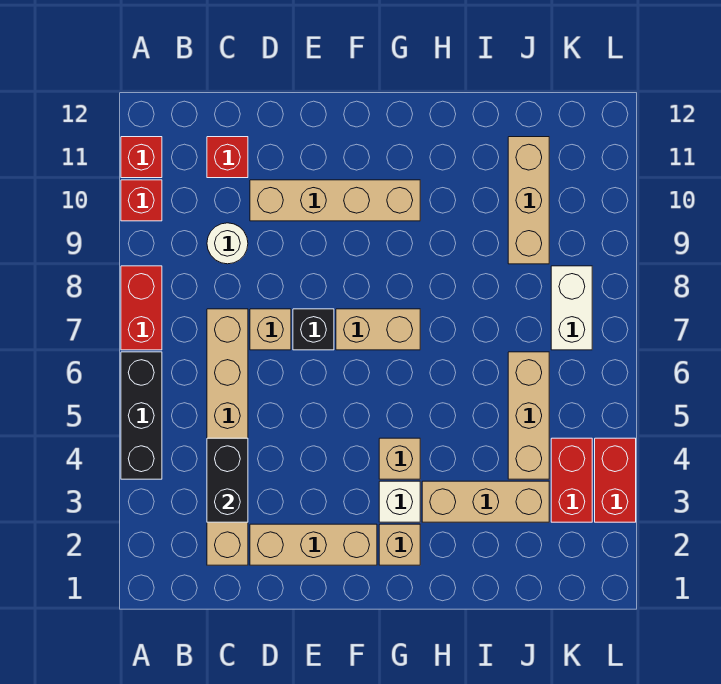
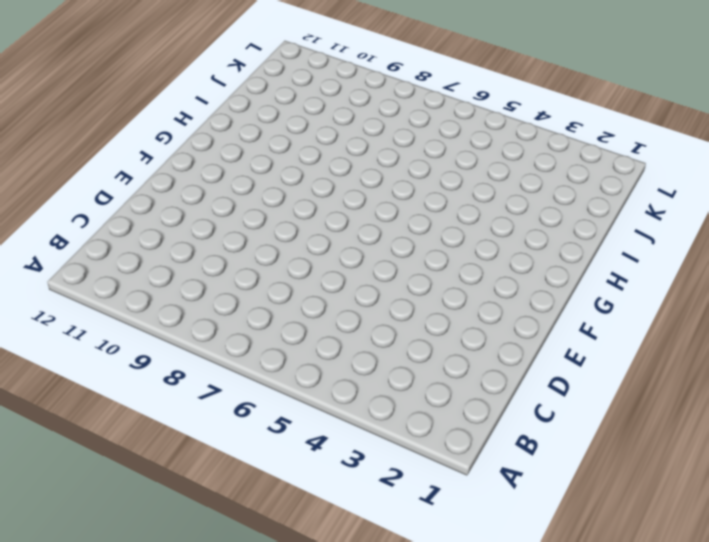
none -> black 1x3 brick [121,352,162,479]
none -> red 1x2 brick [121,266,162,350]
none -> red 1x1 brick [121,180,162,221]

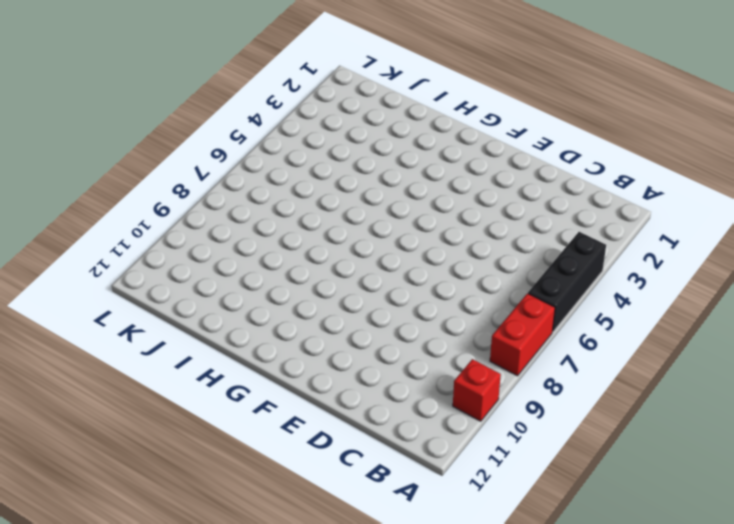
none -> red 1x1 brick [121,137,162,178]
none -> tan 1x6 brick [207,309,248,565]
none -> white 1x1 round brick [207,223,248,264]

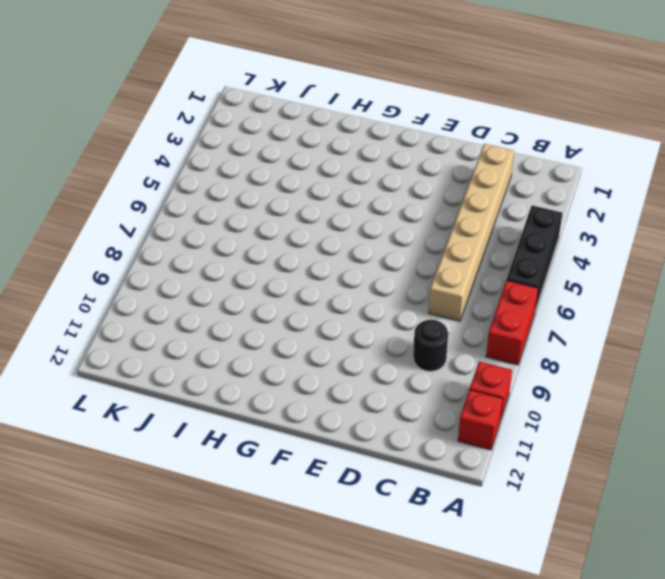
black 1x1 round brick [413,320,448,371] -> white 1x1 round brick [207,223,248,264]
none -> red 1x1 brick [207,137,248,178]
none -> tan 1x3 brick [250,524,377,565]
none -> tan 1x1 brick [250,309,291,350]

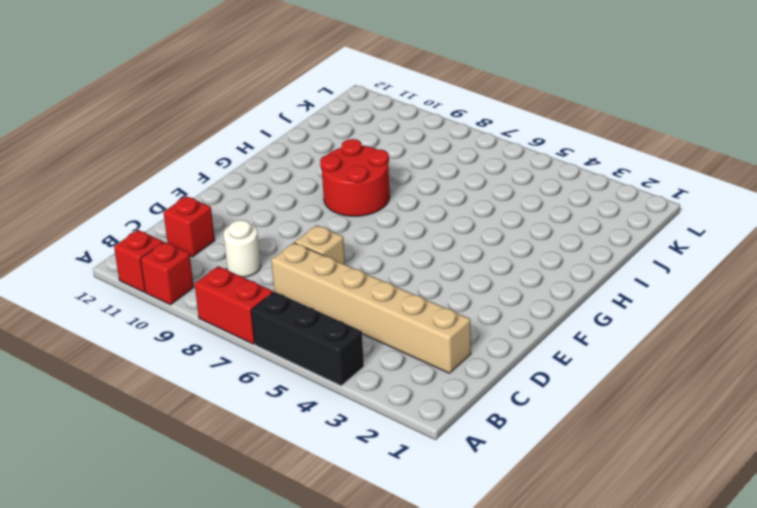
red 2x2 round brick [320,139,390,216] -> none
none -> tan 1x3 brick [250,524,377,565]
none -> tan 1x4 brick [250,180,420,221]
none -> black 1x1 brick [293,309,334,350]

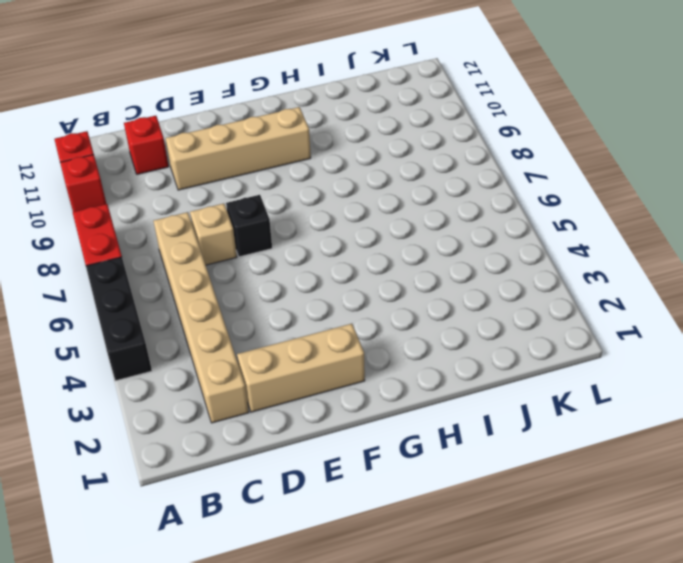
none -> white 1x1 round brick [207,223,248,264]
none -> tan 1x2 brick [336,309,420,350]
none -> tan 1x1 brick [379,524,420,565]

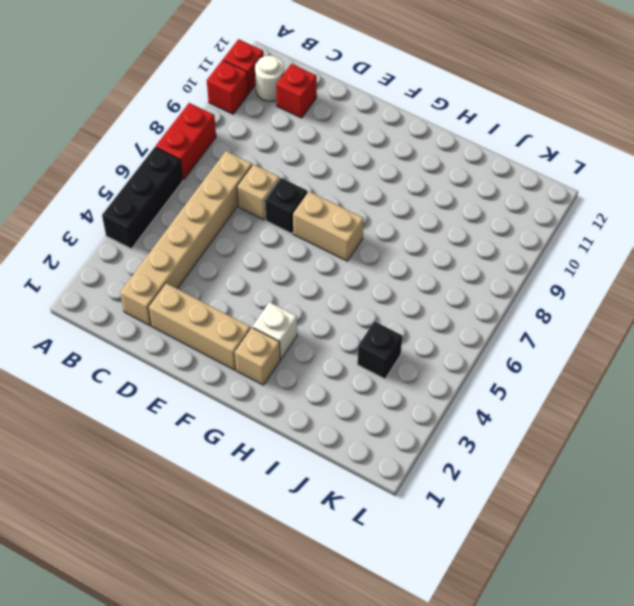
white 1x1 round brick [255,56,285,101] -> white 1x1 round brick moved to [207,223,248,264]
black 1x1 brick [357,321,402,379] -> tan 1x3 brick [508,352,549,479]
none -> tan 1x4 brick [250,180,420,221]
none -> tan 1x1 brick [379,438,420,479]
none -> tan 1x3 brick [422,481,549,522]

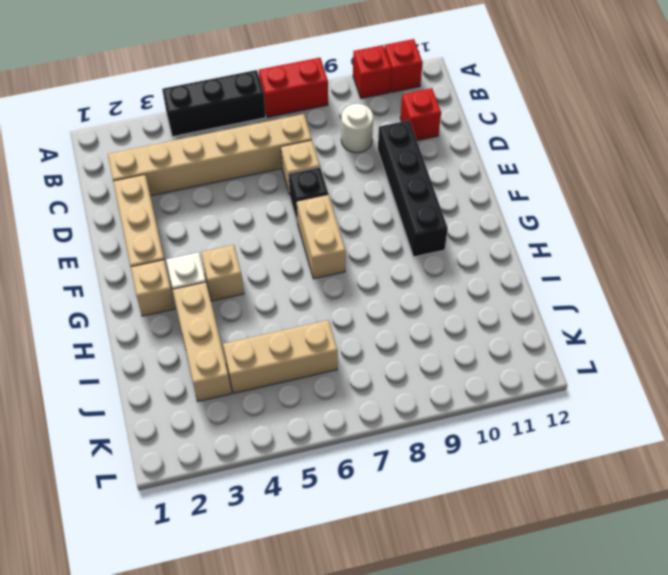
black 1x4 brick [378,120,448,257] -> tan 1x4 brick [250,180,420,221]
none -> tan 1x3 brick [508,137,549,264]
none -> red 1x2 brick [551,438,592,522]
none -> white 1x2 brick [551,266,592,350]

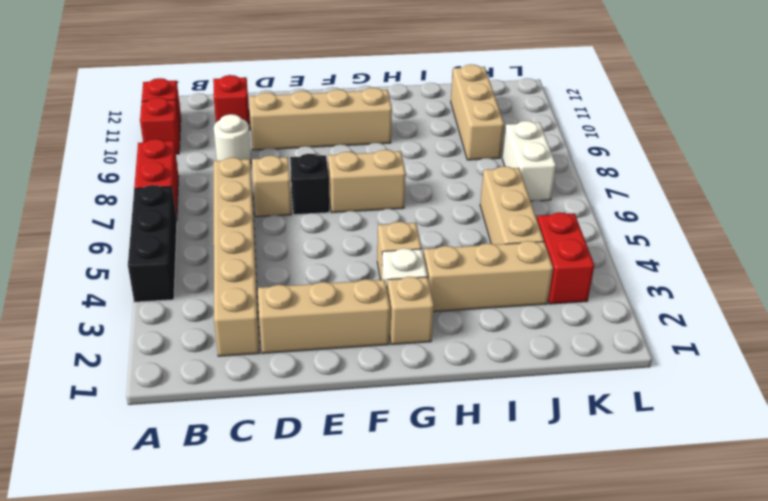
none -> red 1x2 brick [595,438,636,522]
none -> black 1x2 brick [207,438,248,522]

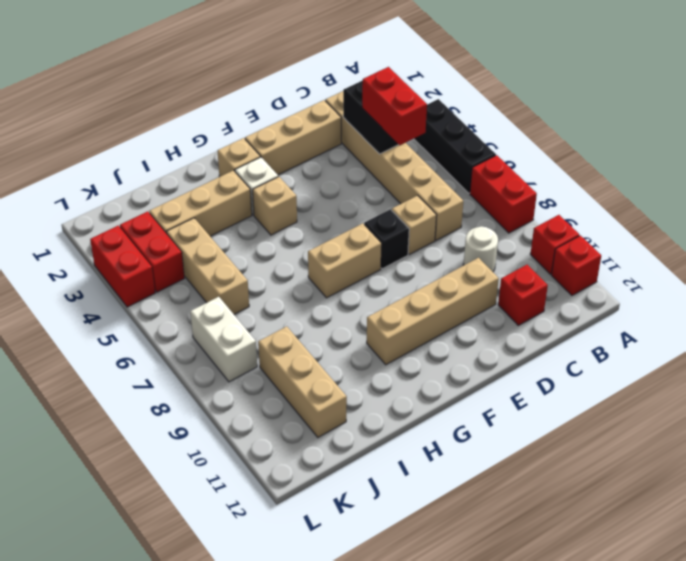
red 1x2 brick [362,67,427,145] -> none

